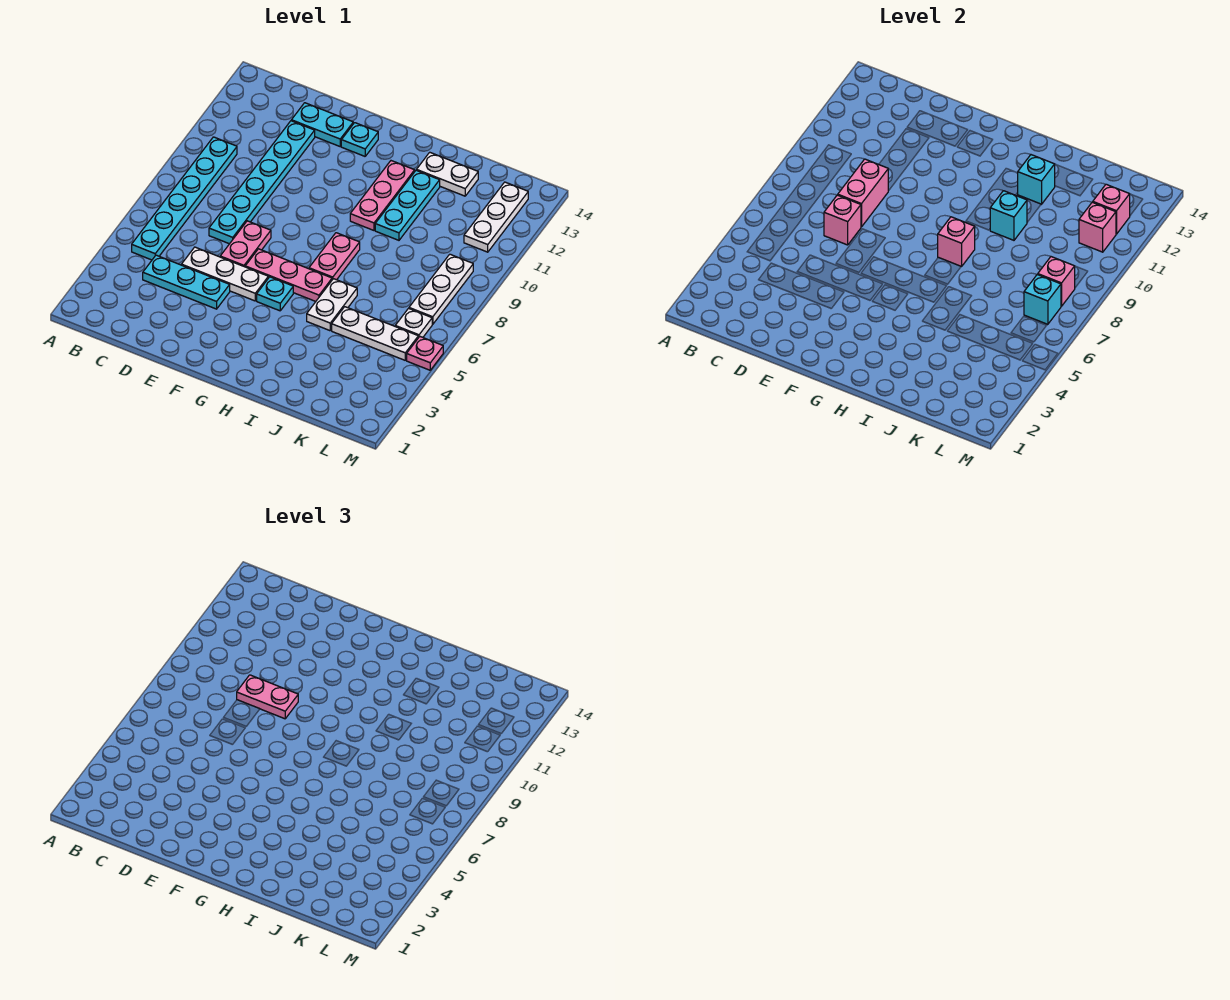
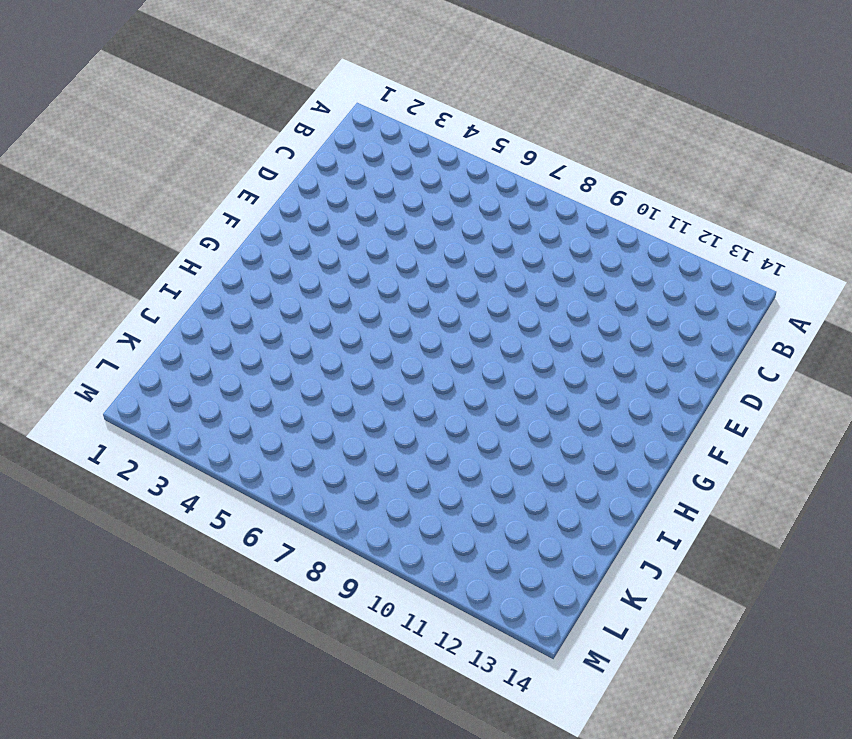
none -> cyan 1x6 plate [132,137,237,260]
none -> cyan 1x3 plate [143,255,230,309]
none -> white 1x3 plate [182,247,268,301]

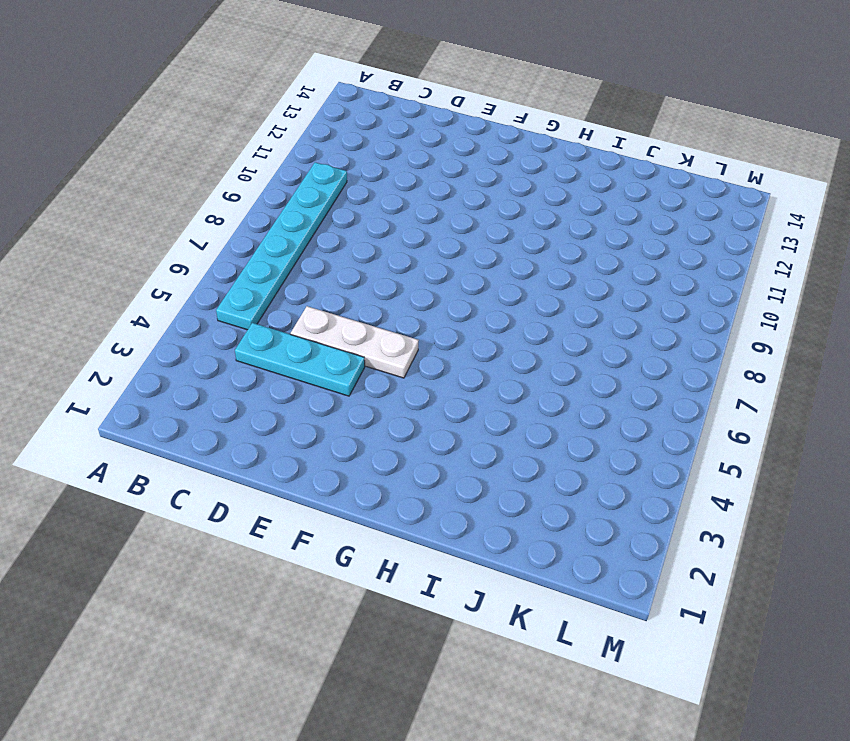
none -> cyan 1x6 plate [209,121,315,244]
none -> cyan 1x2 plate [291,103,353,146]
none -> pink 1x2 plate [220,221,271,267]

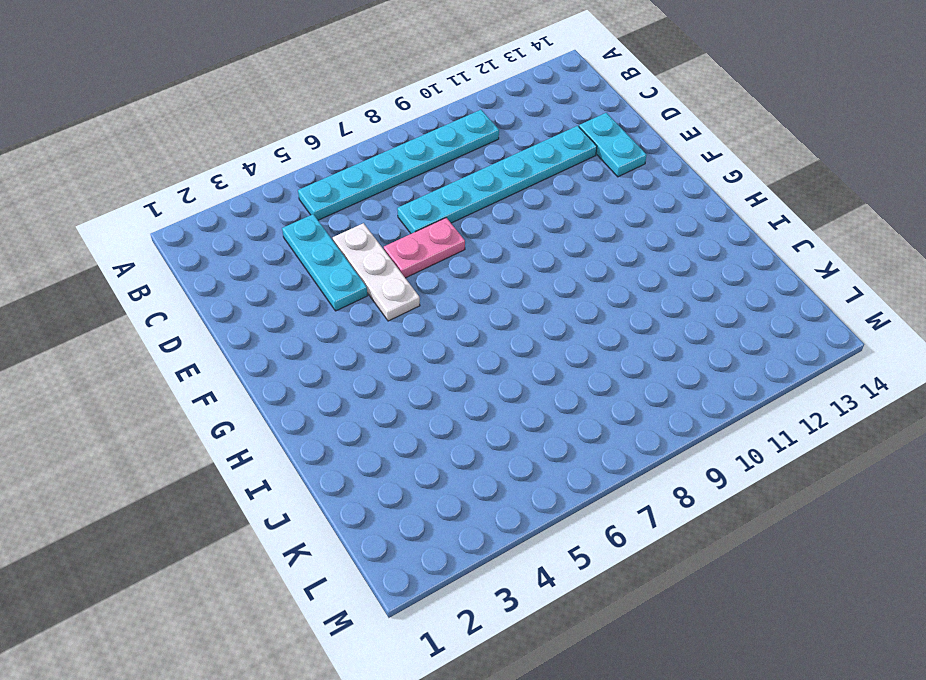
none -> pink 1x3 plate [245,249,332,301]
none -> cyan 1x1 plate [341,123,378,156]
none -> cyan 1x1 plate [257,277,293,311]

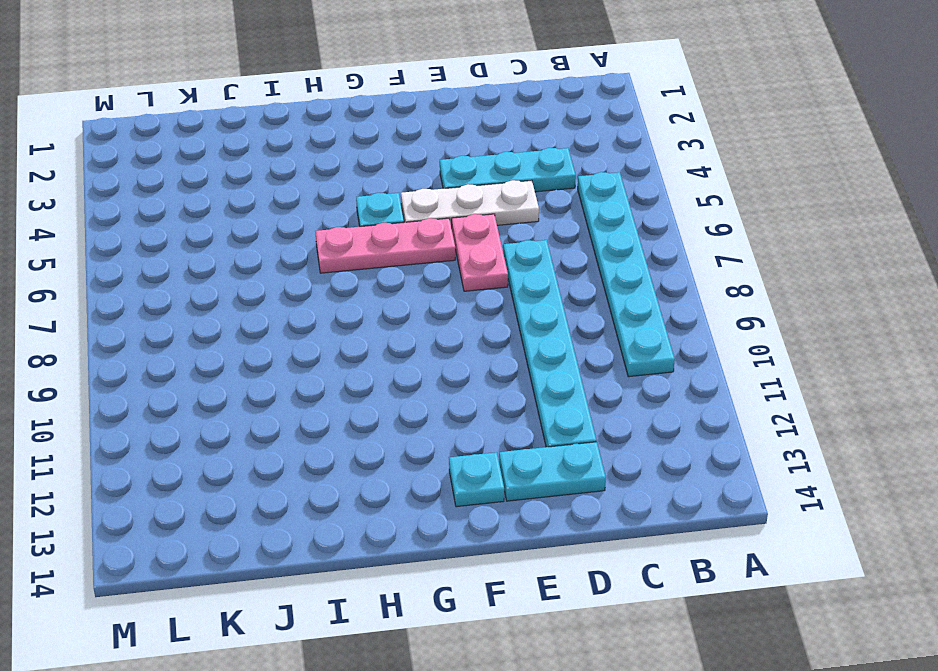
none -> pink 1x2 plate [309,233,360,280]
none -> pink 1x3 plate [350,161,415,230]
none -> white 1x2 plate [307,279,357,331]

